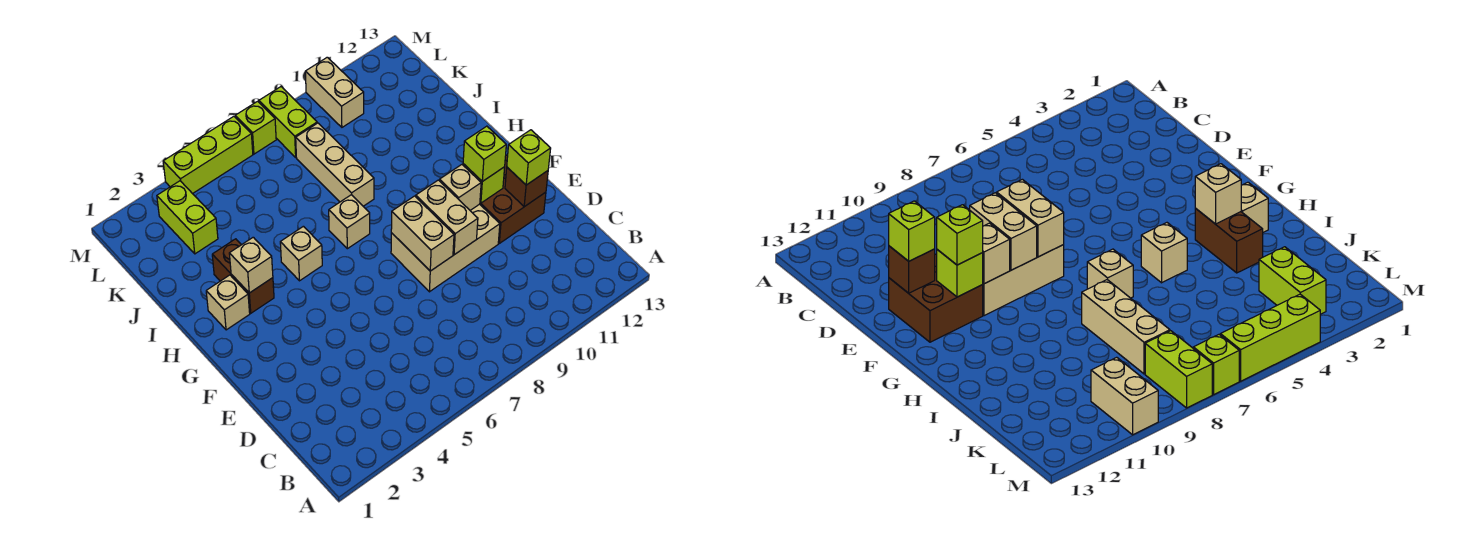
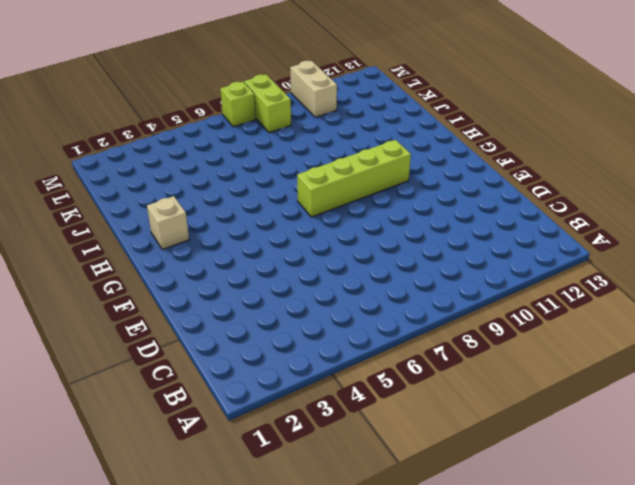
lime 1x4 brick [297,140,411,217] -> none
none -> tan 2x3 brick [391,204,500,292]
none -> brown 2x2 brick [480,155,546,243]
none -> brown 1x2 brick [212,239,274,313]

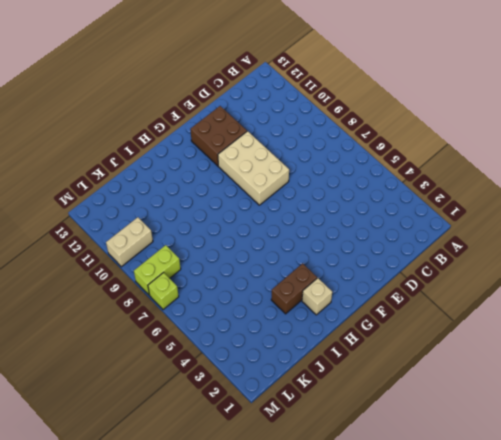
none -> tan 1x1 brick [280,226,322,281]
none -> tan 1x1 brick [329,195,370,249]
none -> tan 1x3 brick [296,123,374,206]

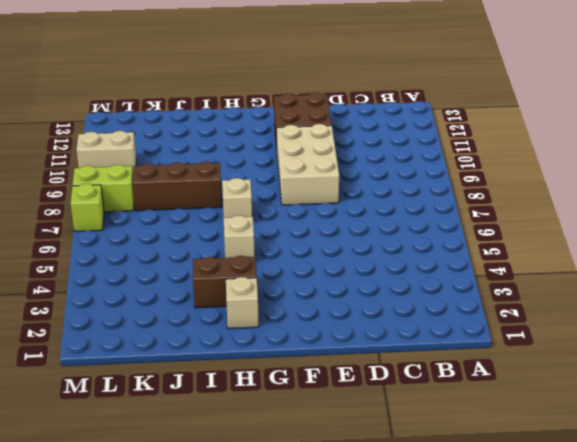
brown 1x3 brick [133,161,222,211] -> tan 1x3 brick [296,123,374,206]
none -> lime 1x2 brick [157,181,218,254]
none -> lime 1x3 brick [163,116,253,194]
none -> tan 1x2 brick [391,196,454,271]

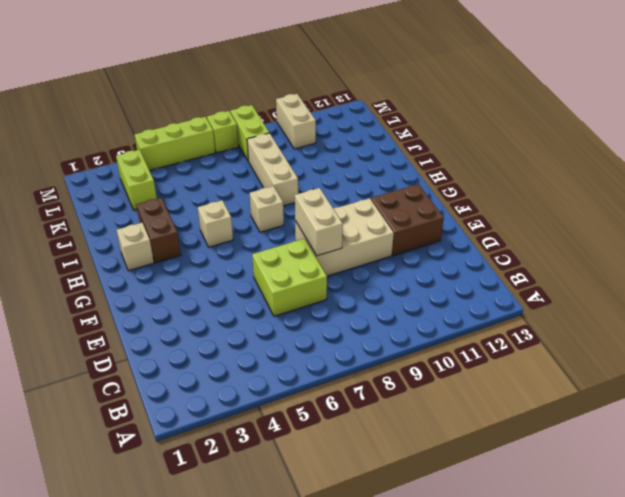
lime 2x2 brick [252,239,327,316] -> none
none -> tan 1x2 brick [416,180,478,255]
none -> brown 1x1 brick [505,167,548,207]
none -> tan 1x1 brick [440,165,481,210]

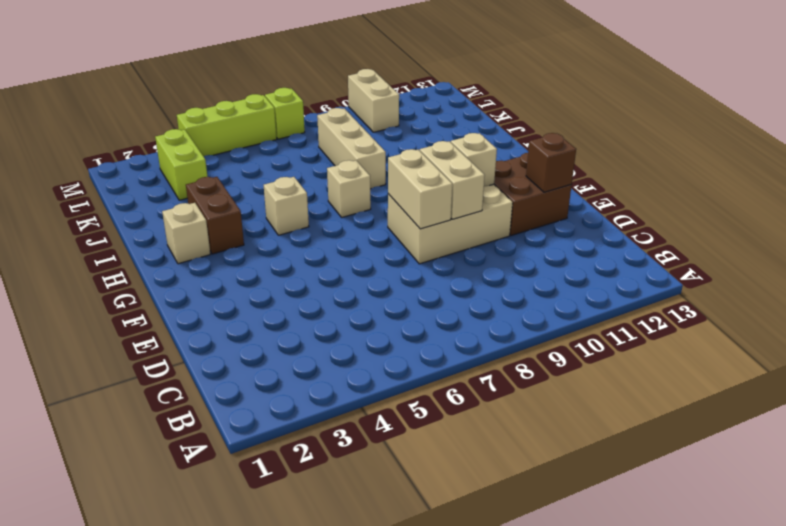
none -> lime 1x2 brick [259,87,317,157]
none -> lime 1x1 brick [463,164,505,203]
none -> tan 1x1 brick [229,237,273,293]

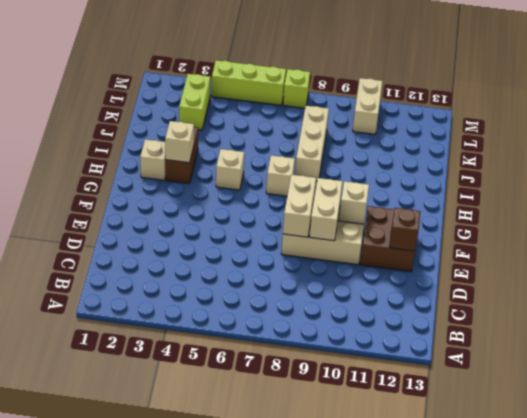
none -> lime 1x2 brick [259,87,317,157]
none -> lime 1x1 brick [463,164,505,203]
none -> lime 1x1 brick [507,130,551,185]

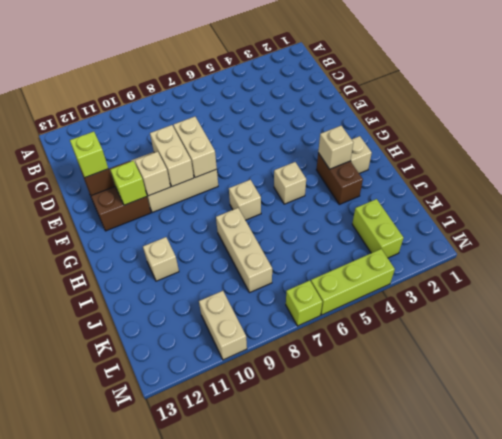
tan 1x1 brick [143,237,179,281] -> none
none -> lime 1x2 brick [259,87,317,157]
none -> lime 1x1 brick [463,126,506,182]

